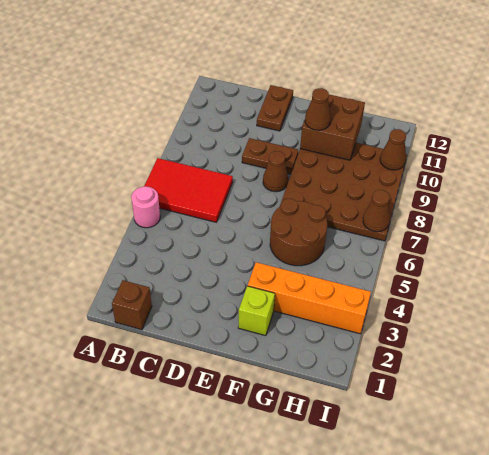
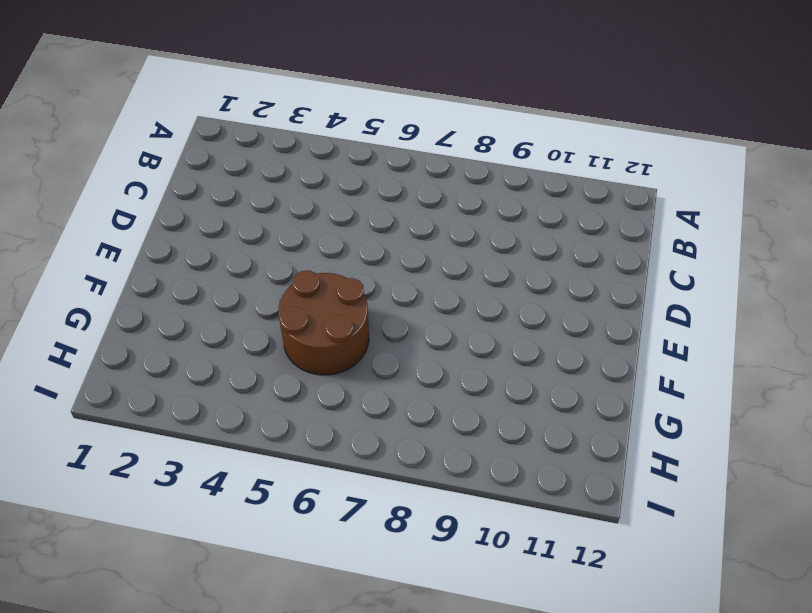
none -> pink 1x1 round brick [131,186,160,228]
none -> red 2x3 tile [144,158,233,222]
none -> brown 1x1 brick [112,280,152,330]

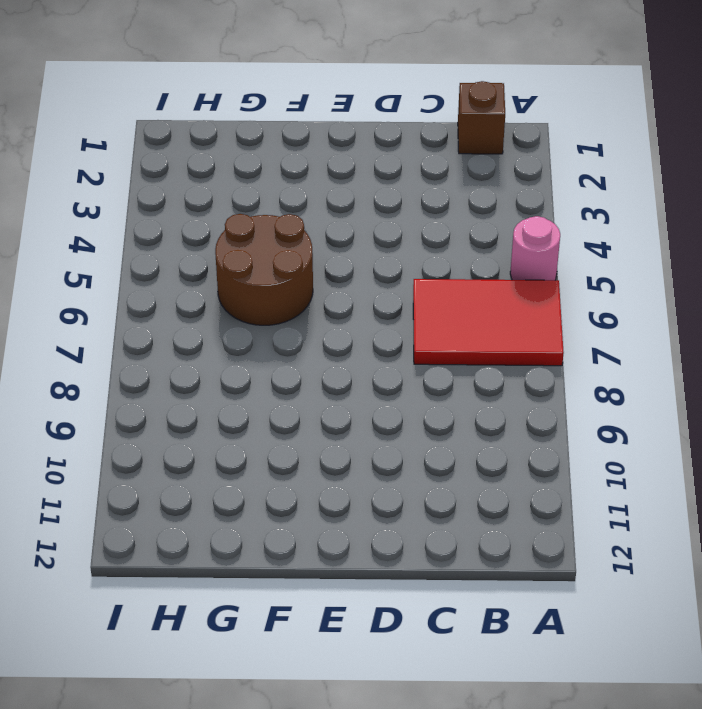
none -> brown 1x2 plate [242,138,298,174]
none -> brown 1x2 plate [257,85,293,131]
none -> brown 1x1 cone [263,151,288,192]

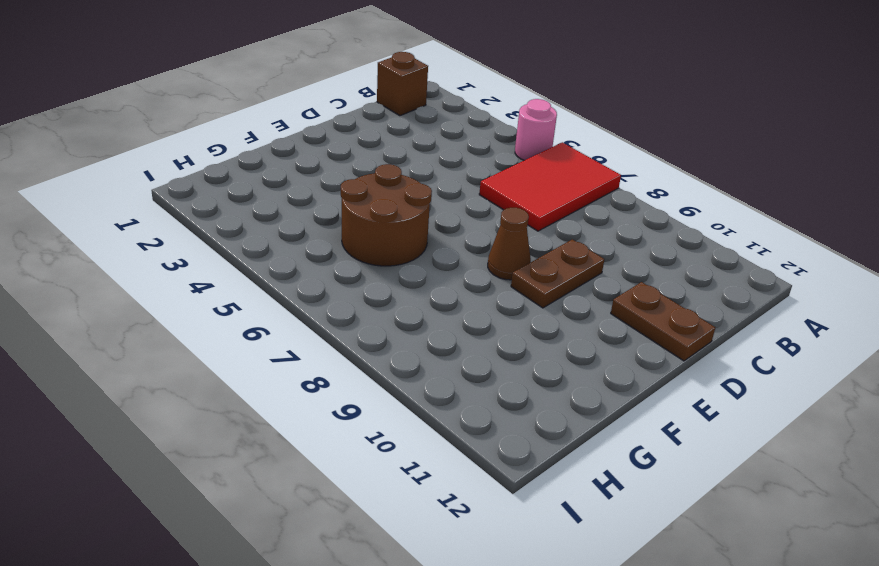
none -> lime 1x1 brick [238,286,275,336]
none -> orange 1x4 brick [248,262,371,334]
none -> brown 4x4 plate [280,143,407,241]

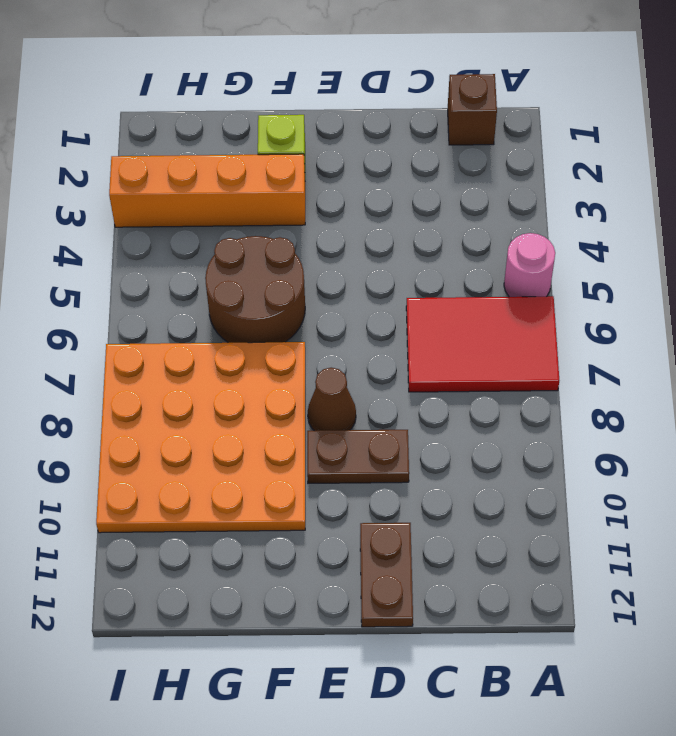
orange 4x4 plate [96,342,305,533] -> brown 4x4 plate [280,143,407,241]
none -> brown 2x2 brick [300,94,365,160]
none -> brown 1x1 cone [363,190,390,232]
none -> brown 1x1 cone [380,129,406,170]

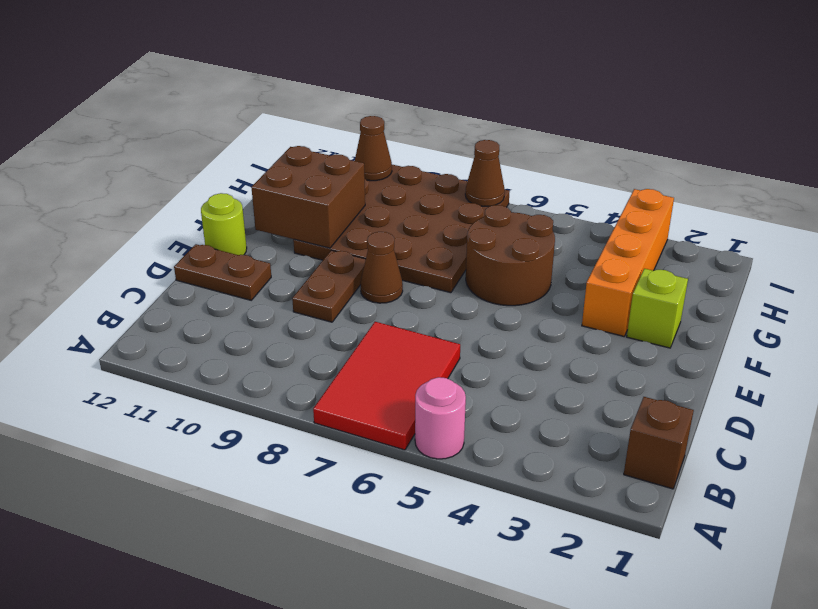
lime 1x1 round brick [201,193,247,255] -> none
none -> brown 1x1 cone [305,88,331,130]

